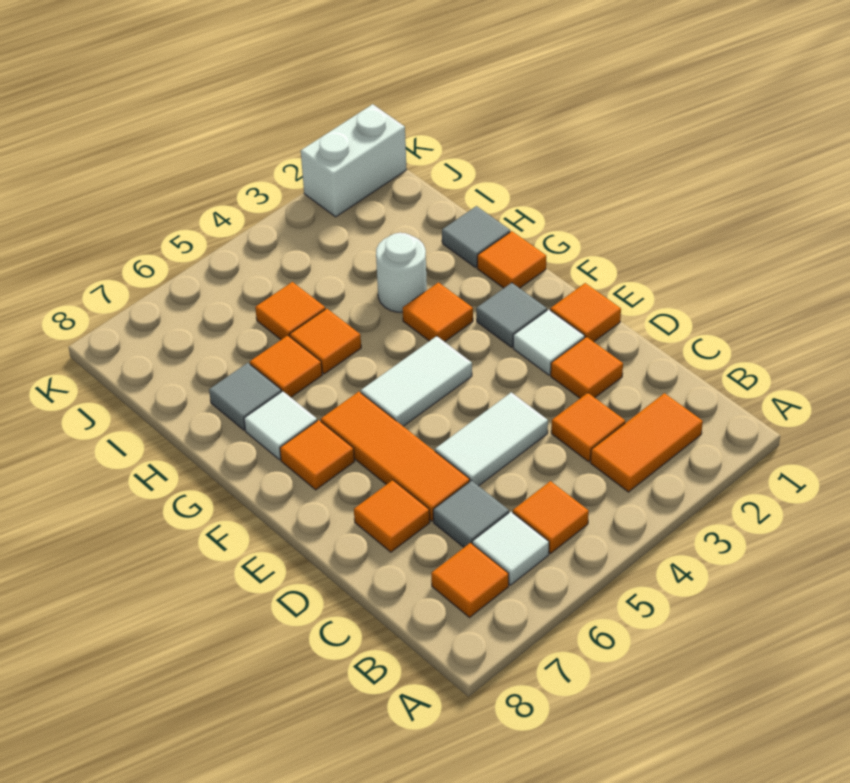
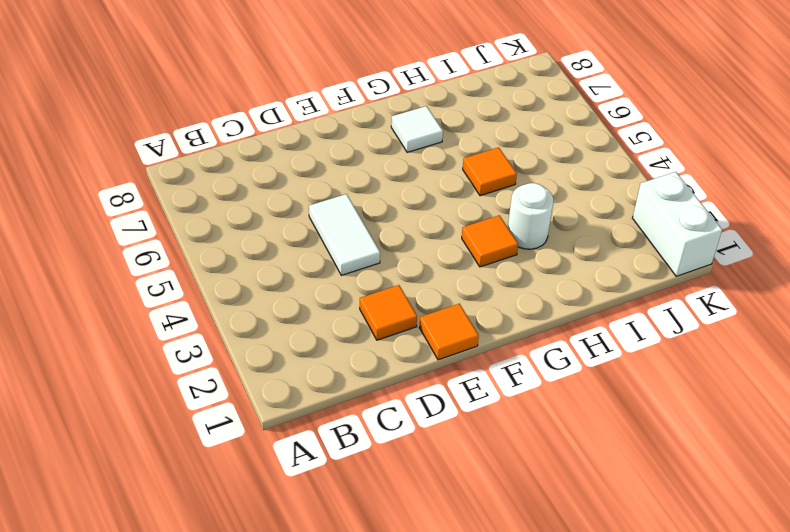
none -> orange 1x2 tile [590,393,703,492]
none -> orange 1x1 tile [513,481,589,553]
none -> white 1x1 tile [472,512,549,585]

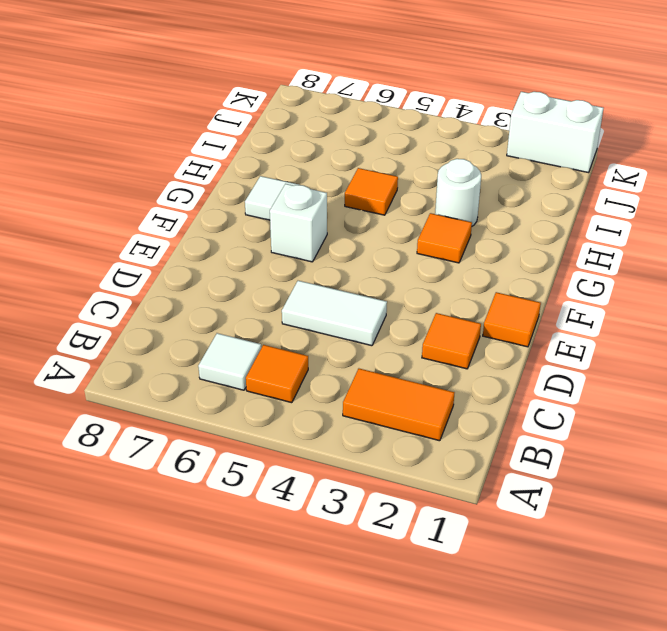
white 1x1 brick [270,184,327,262] -> orange 1x3 tile [321,392,470,521]
none -> orange 1x1 tile [431,543,509,617]
none -> orange 1x1 tile [551,393,625,462]
none -> grey 1x1 tile [433,480,509,547]

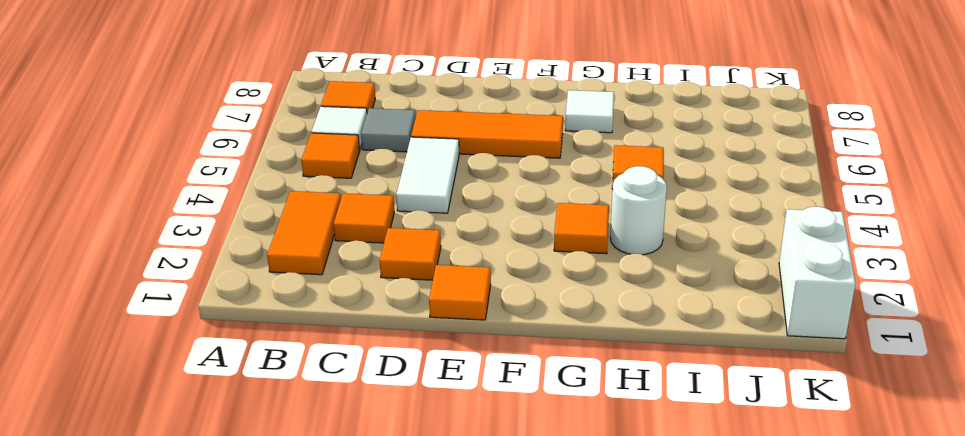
none -> orange 1x1 tile [354,480,430,552]
none -> white 1x1 tile [513,309,585,375]
none -> grey 1x1 tile [476,283,547,347]

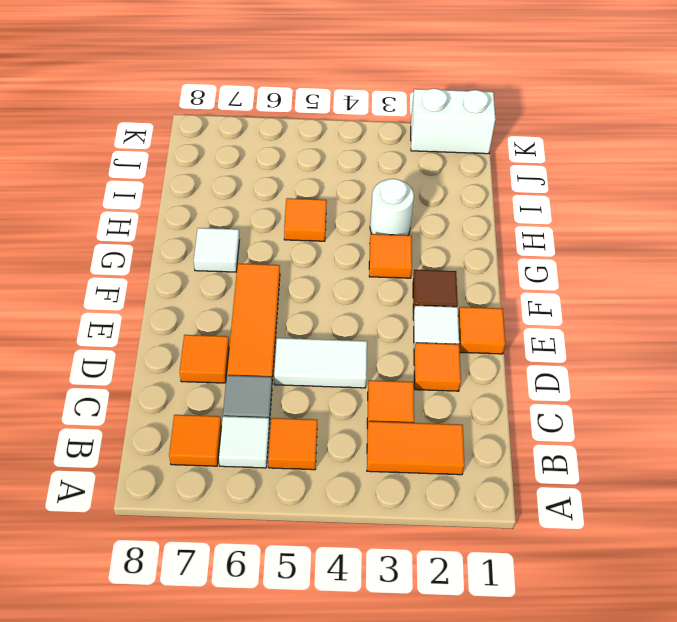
brown 1x1 tile [413,270,458,313] -> grey 1x1 tile [476,283,547,347]
none -> white 1x2 tile [361,336,472,426]
none -> orange 1x1 tile [280,420,355,490]
none -> orange 1x1 tile [477,231,546,288]

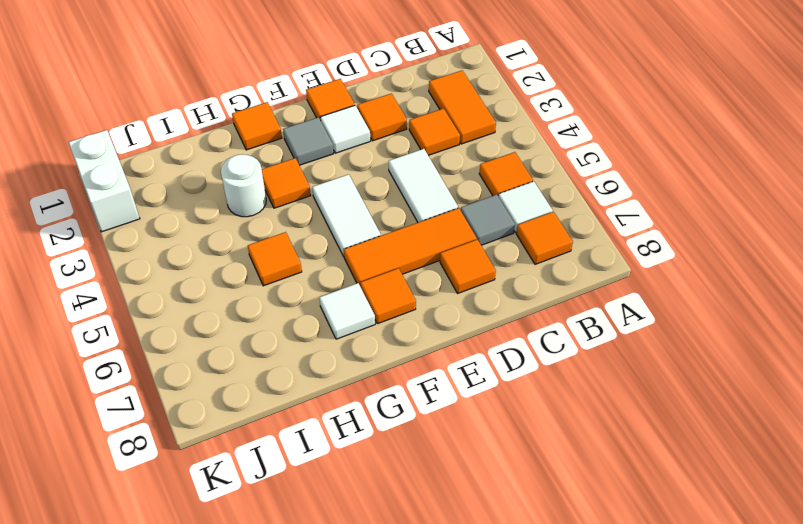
none -> grey 1x1 tile [442,206,510,267]
none -> orange 1x1 tile [250,335,322,397]
none -> grey 1x1 tile [209,363,281,430]

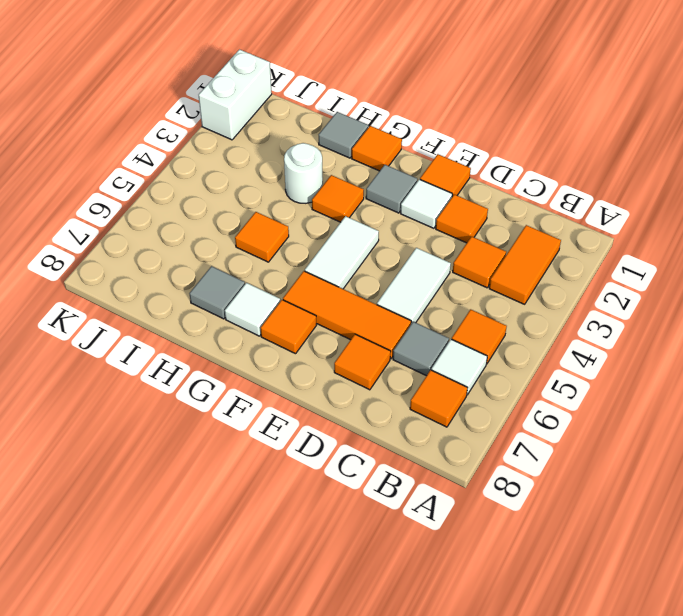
none -> orange 1x1 tile [250,335,322,397]
none -> orange 1x1 tile [255,282,325,340]

